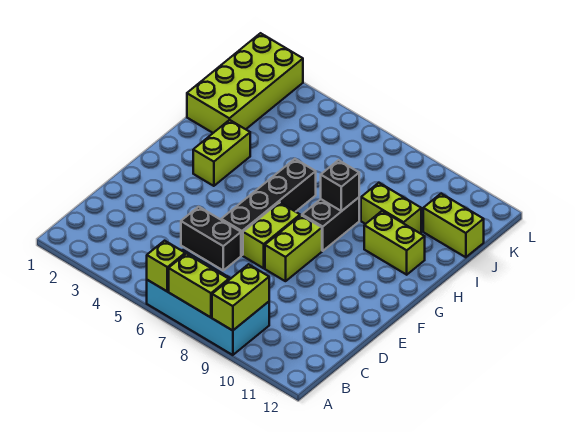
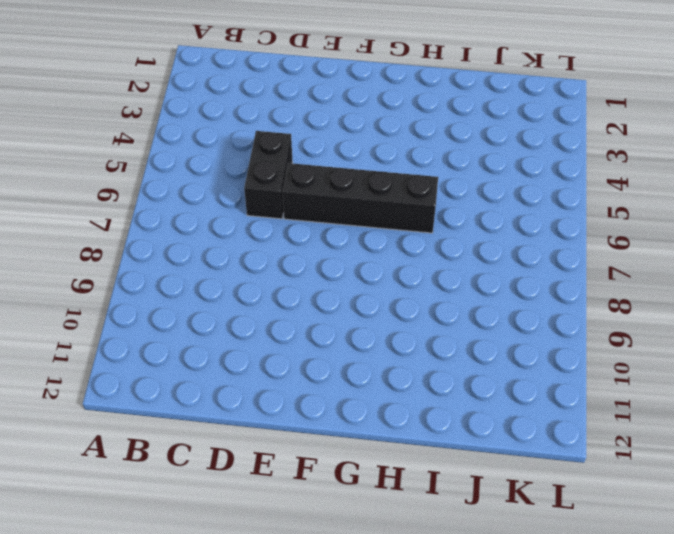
none -> cyan 2x4 brick [147,250,269,355]
none -> lime 1x2 brick [243,202,300,268]
none -> lime 1x2 brick [265,215,322,281]

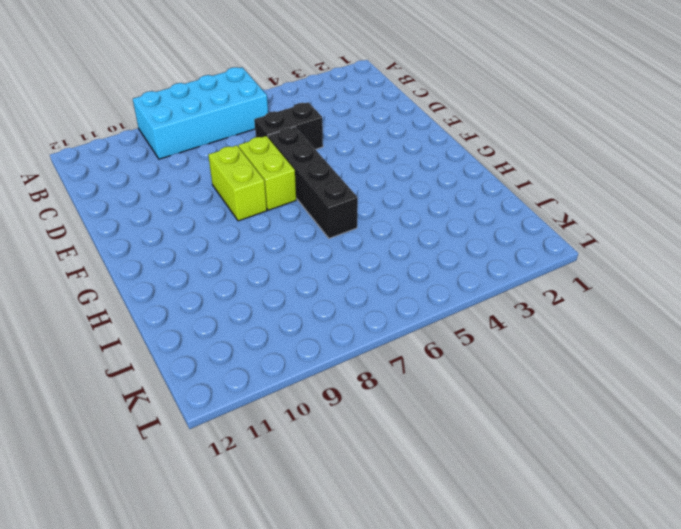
none -> lime 1x2 brick [193,120,250,186]
none -> black 1x2 brick [302,197,359,251]
none -> lime 1x2 brick [364,211,425,275]

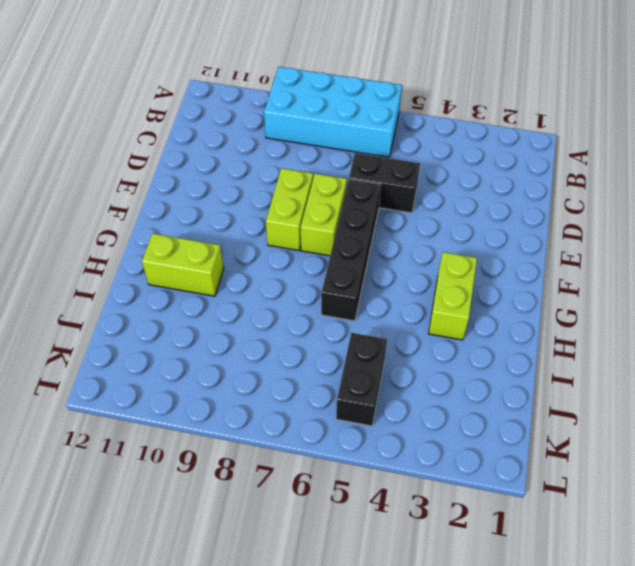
black 1x2 brick [336,333,387,426] -> black 1x2 brick moved to [302,197,359,251]
none -> lime 2x4 brick [187,33,303,133]
none -> lime 1x2 brick [361,183,421,233]
none -> lime 1x2 brick [423,194,484,257]

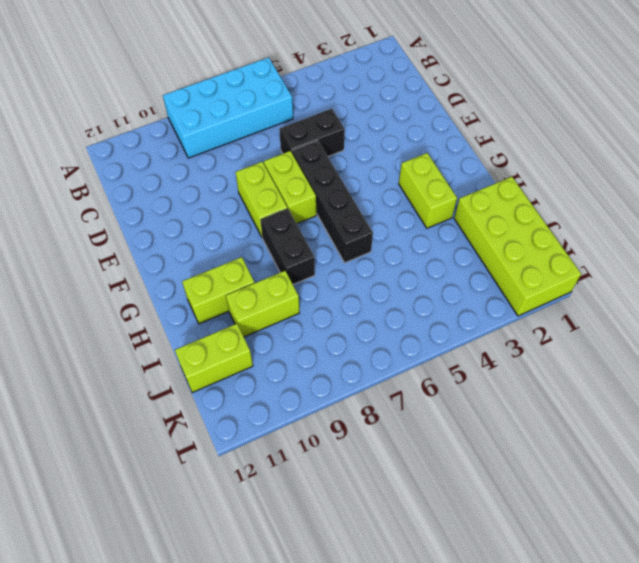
none -> lime 1x1 brick [147,241,185,291]
none -> lime 1x2 brick [169,254,229,317]
none -> lime 1x2 brick [212,264,269,331]

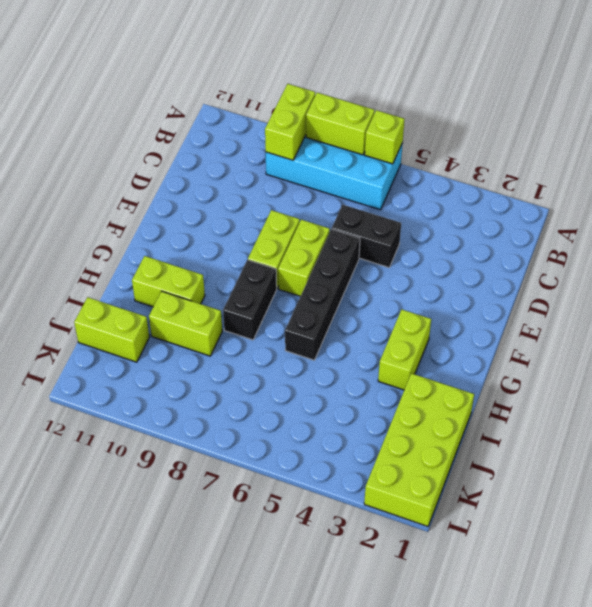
none -> black 1x1 brick [321,160,359,211]

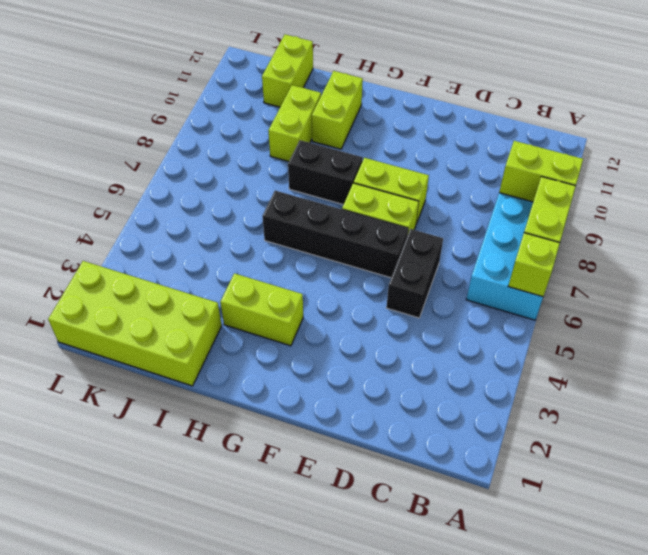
none -> black 1x1 brick [321,160,359,211]

